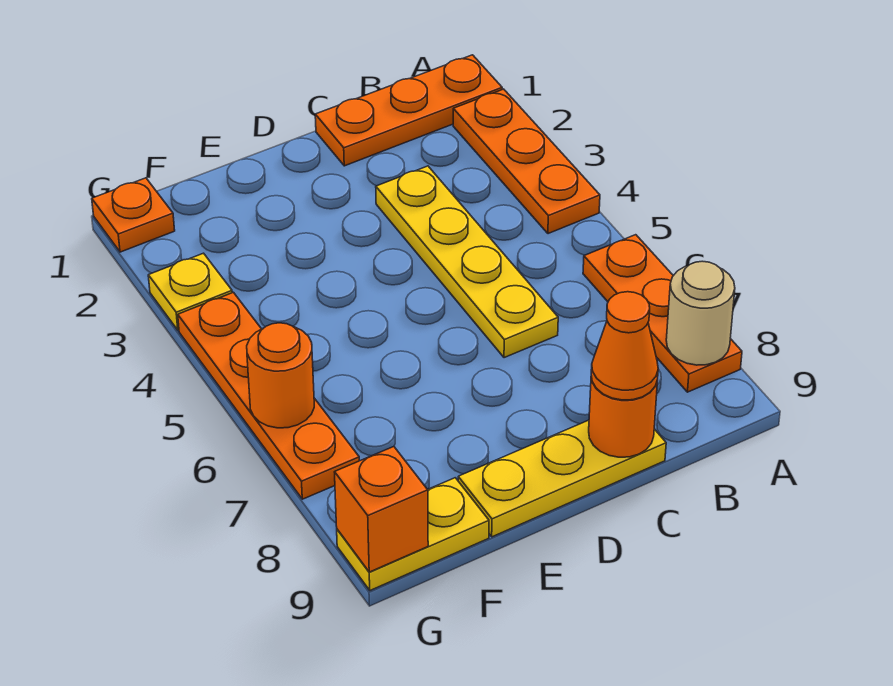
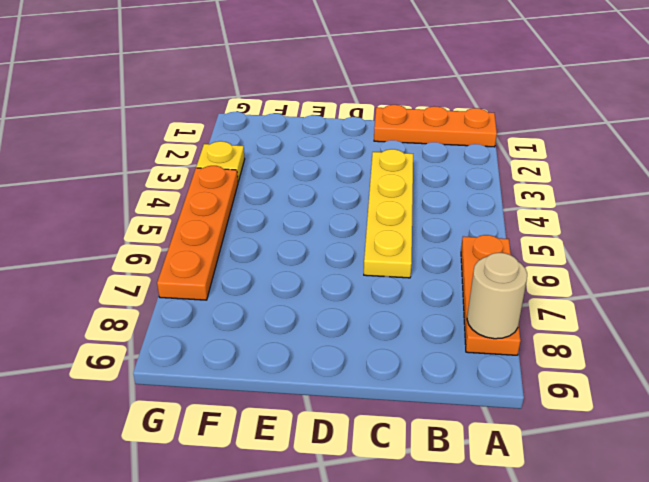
none -> orange 1x3 plate [453,89,600,234]
none -> yellow 1x3 plate [458,420,666,537]
none -> yellow 1x2 plate [337,478,489,590]

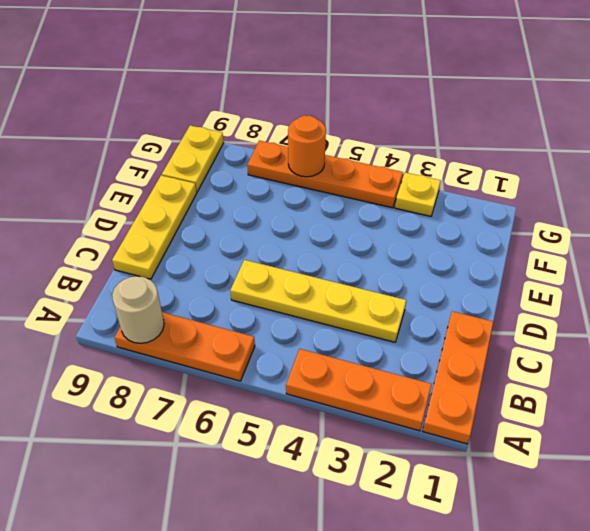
none -> orange 1x1 plate [92,178,175,252]
none -> orange 1x1 round brick [589,376,658,457]
none -> orange 1x1 brick [335,447,428,572]

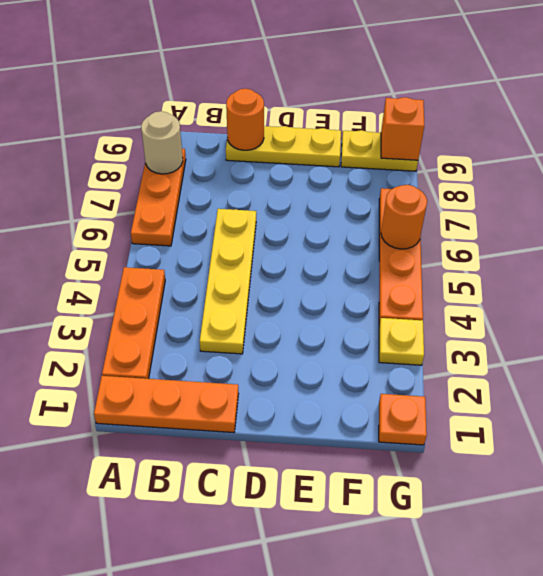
none -> orange 1x1 cone [591,292,658,400]

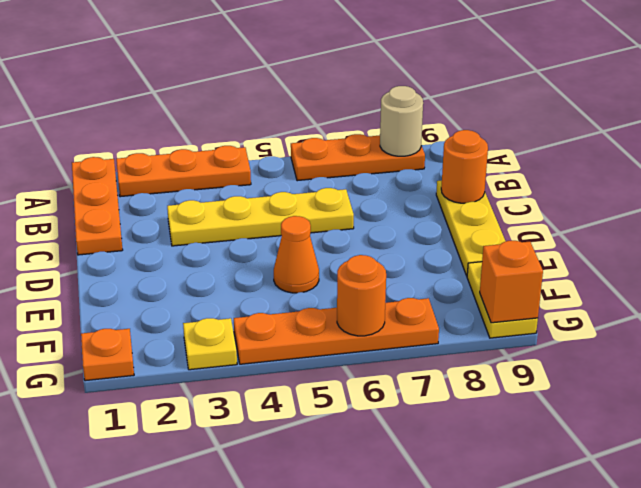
orange 1x1 cone [274,216,319,293] -> orange 1x1 cone moved to [591,292,658,400]

